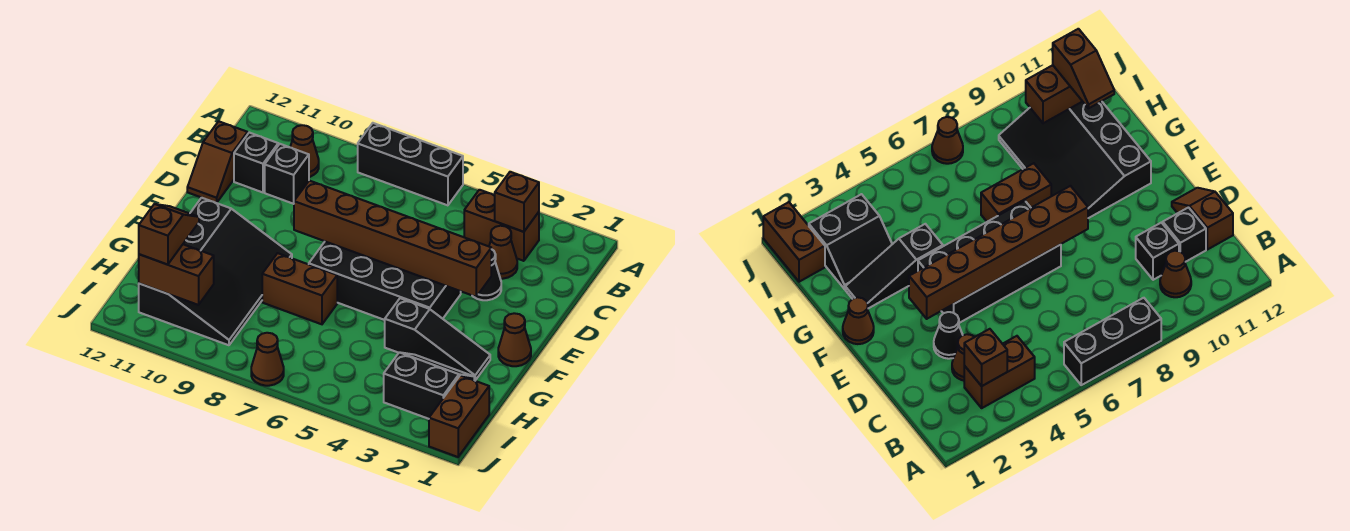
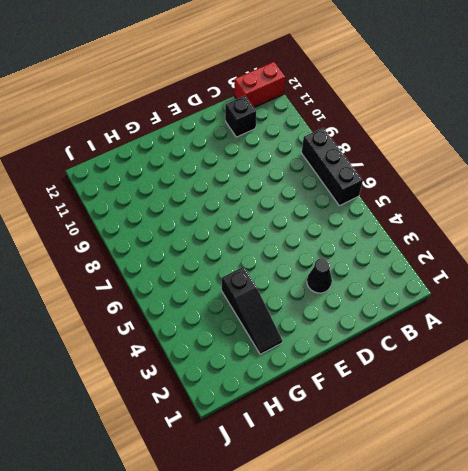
red 1x2 brick [235,62,285,108] -> none
none -> brown 1x2 brick [464,190,539,261]
none -> brown 1x1 cone [290,125,319,177]
none -> brown 1x1 cone [489,226,517,279]

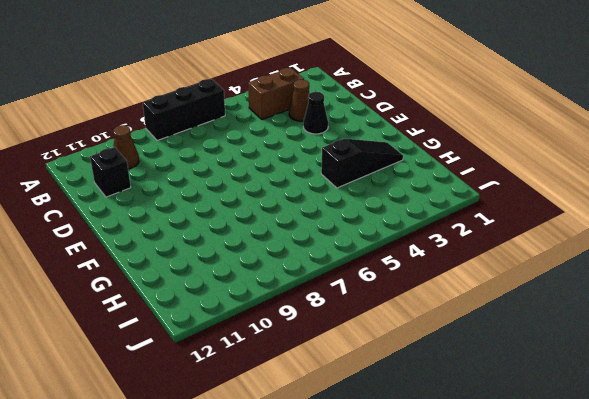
none -> black 1x1 brick [265,144,309,204]
none -> brown 1x2 slope [187,121,248,203]
none -> black 2x4 brick [309,242,461,320]

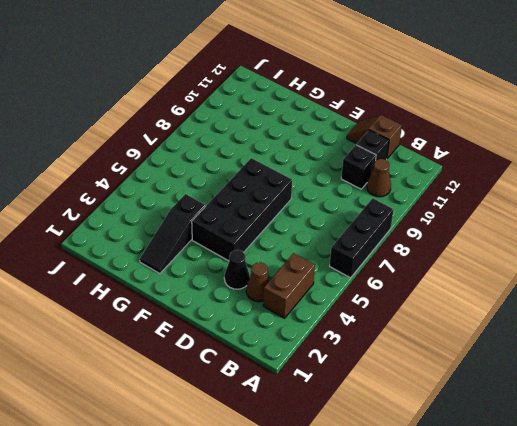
none -> brown 1x1 cone [498,313,531,366]
none -> black 3x4 slope [139,198,292,345]
none -> brown 1x2 brick [262,253,337,324]

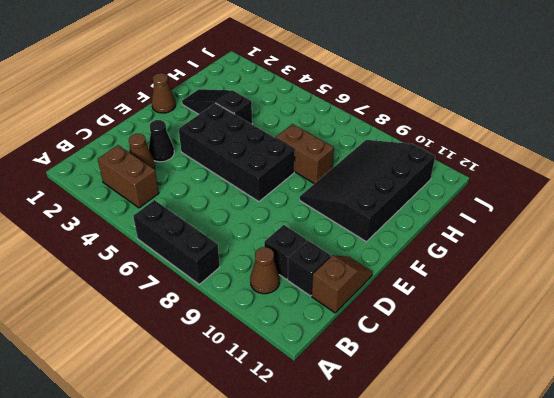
none -> black 2x2 slope [384,352,474,419]
none -> brown 1x2 brick [429,375,489,457]
none -> brown 1x1 cone [251,333,284,386]

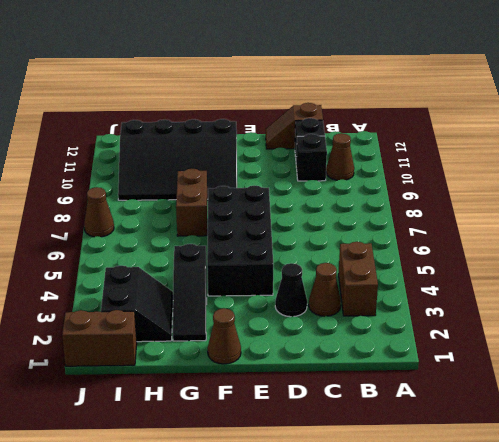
none -> black 1x3 brick [358,123,463,205]
none -> brown 1x1 brick [495,172,539,232]
none -> brown 1x6 brick [294,181,491,297]

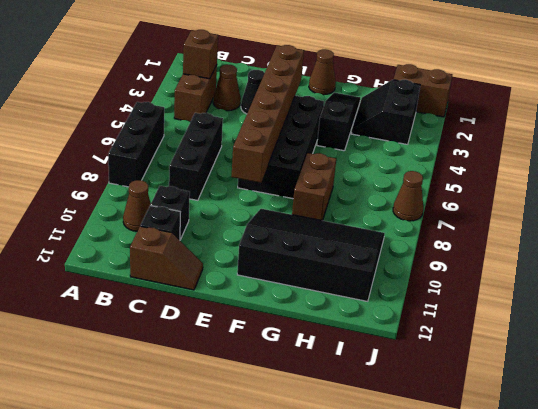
black 1x3 brick [169,113,223,200] -> none
none -> brown 1x2 brick [139,244,214,305]
none -> brown 1x2 slope [139,204,199,265]

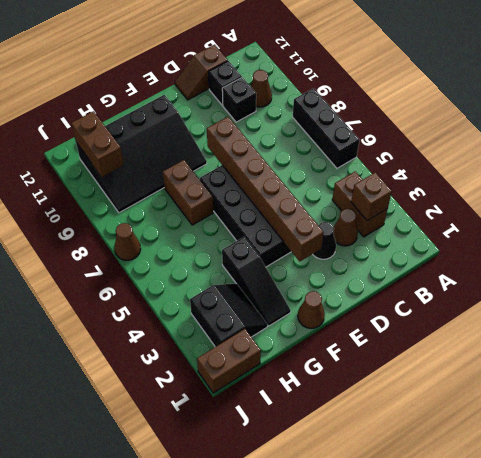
none -> brown 1x2 slope [139,204,199,265]

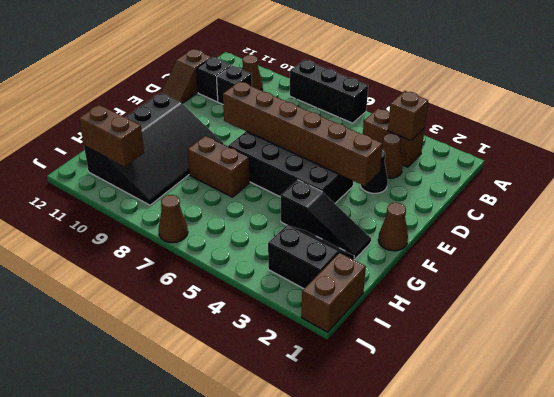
none -> brown 1x2 slope [139,204,199,265]

